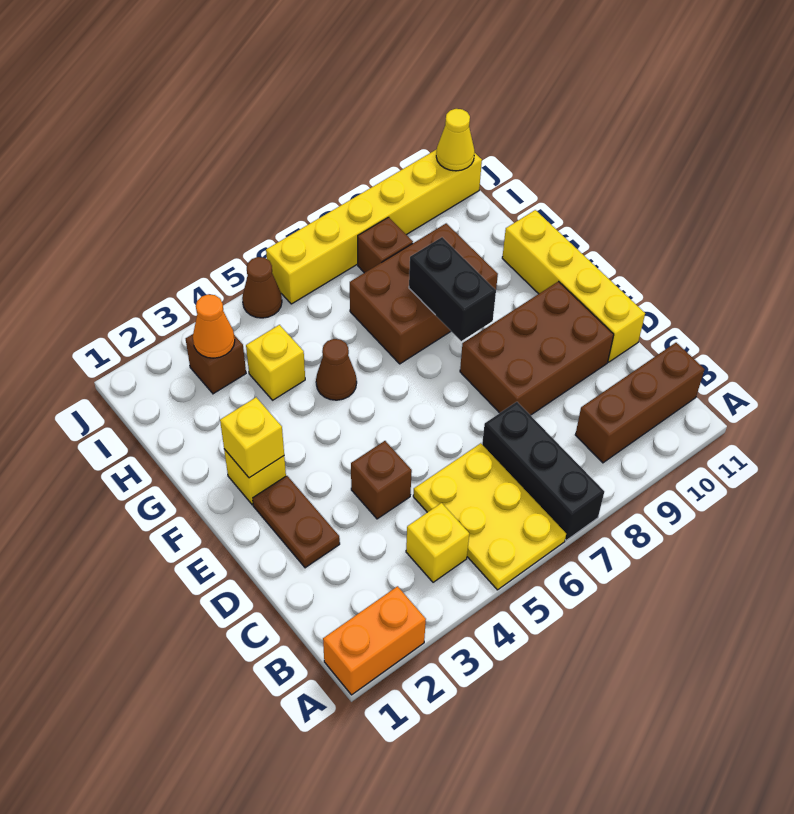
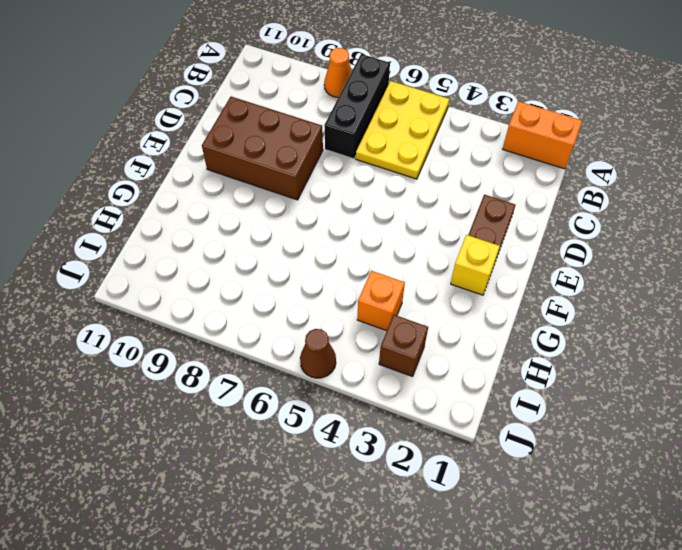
orange 1x1 cone [324,48,352,98] -> orange 1x1 cone moved to [193,294,235,358]
orange 1x1 brick [357,271,405,331] -> yellow 1x1 brick [246,325,305,400]
none -> yellow 1x1 brick [406,503,469,582]
none -> brown 1x3 brick [575,343,705,463]
none -> brown 1x1 brick [351,441,412,519]

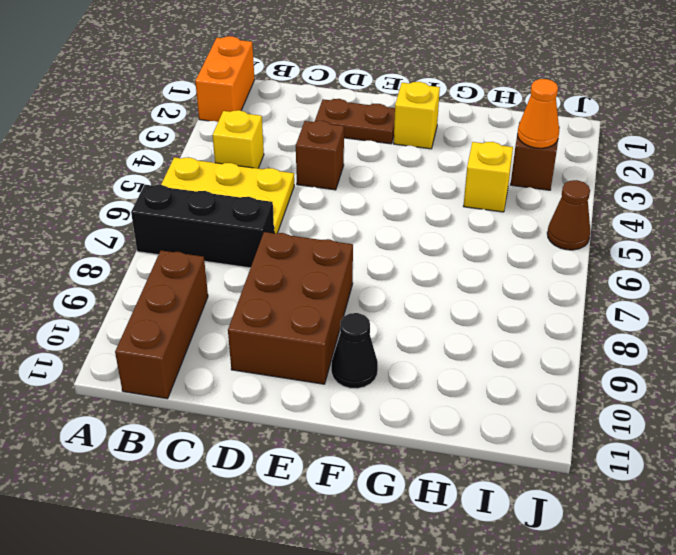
black 1x1 cone [331,313,378,389] -> none
none -> yellow 1x4 brick [502,210,645,362]
none -> brown 1x1 cone [316,339,357,400]
none -> brown 2x3 brick [350,223,498,364]

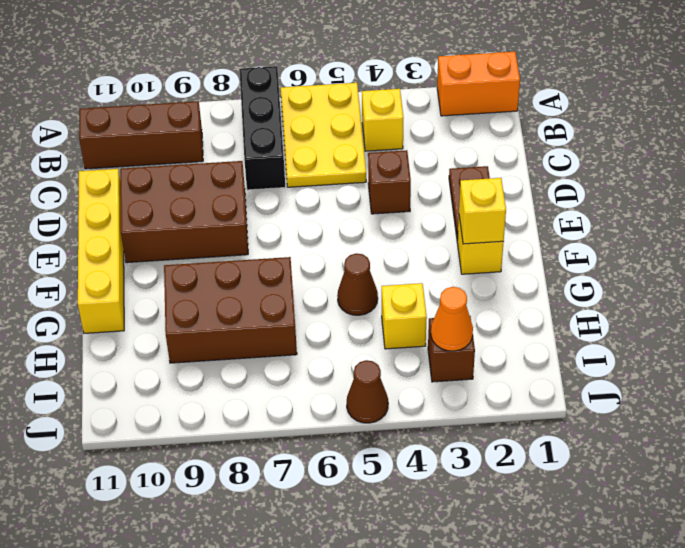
none -> brown 1x1 brick [358,217,413,273]
none -> yellow 1x6 brick [266,149,482,304]
none -> black 1x2 brick [409,237,496,341]

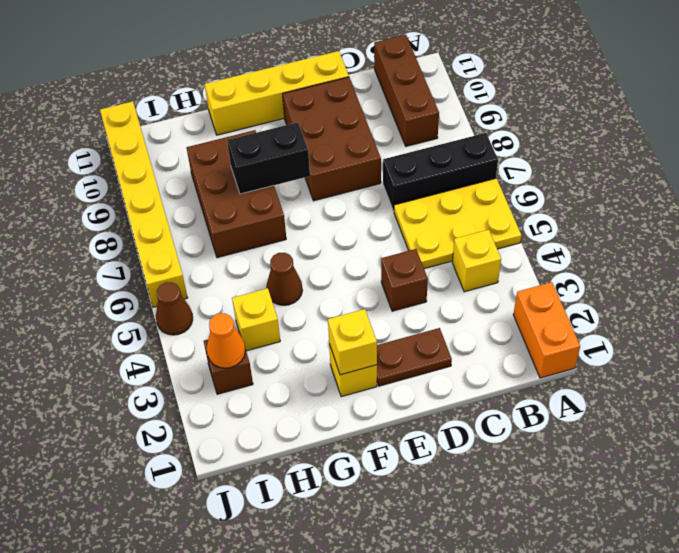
none -> brown 1x1 brick [358,217,413,273]
none -> yellow 1x1 cone [436,109,475,171]

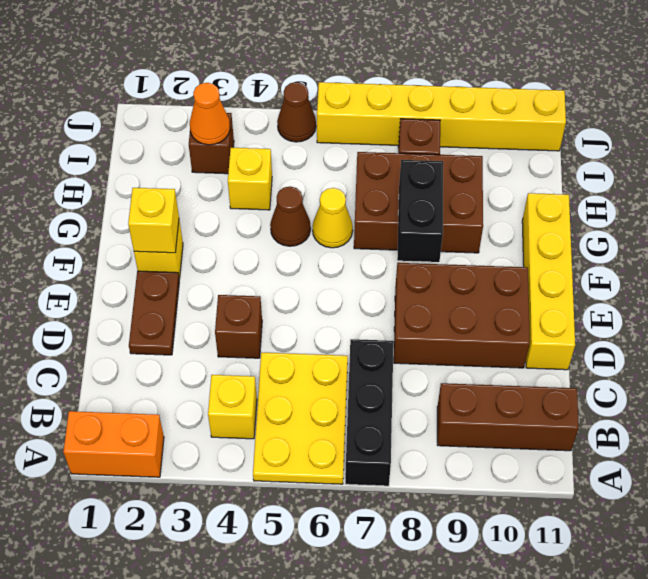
yellow 1x1 cone [313,188,353,248] -> yellow 1x1 cone moved to [436,109,475,171]

